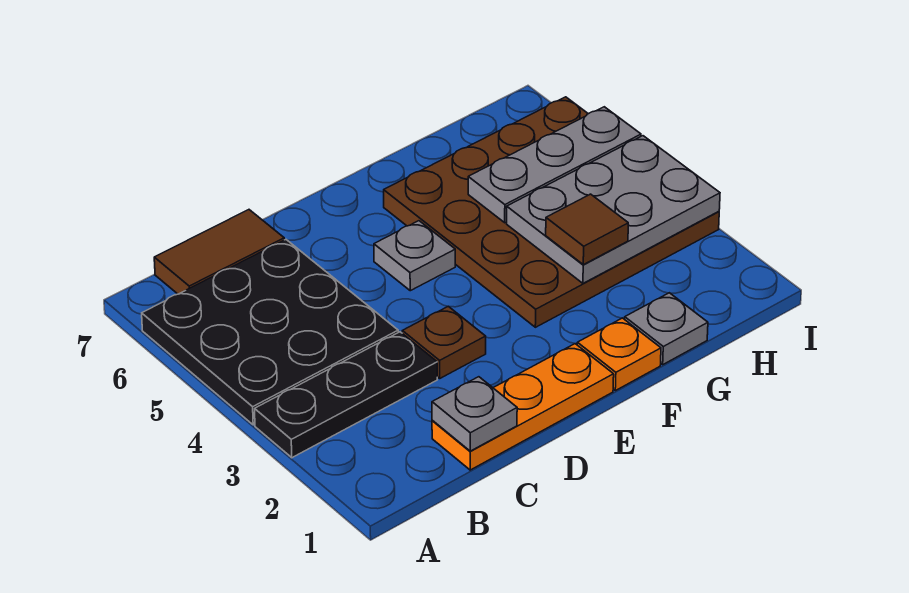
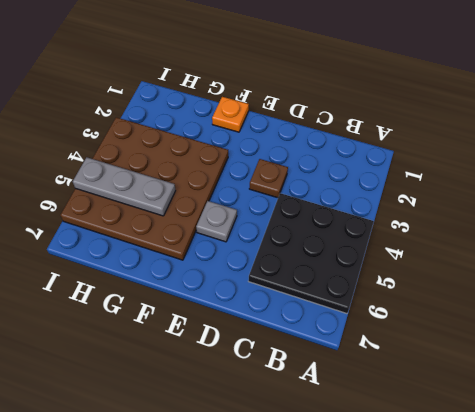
none -> black 1x3 plate [255,332,437,458]
none -> brown 1x2 tile [154,210,284,294]
none -> orange 1x3 plate [432,344,614,470]

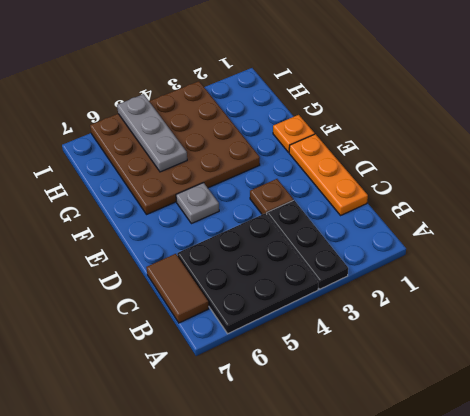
none -> grey 1x1 plate [625,293,708,364]
none -> grey 1x1 plate [432,377,517,451]
none -> grey 2x3 plate [507,136,720,283]

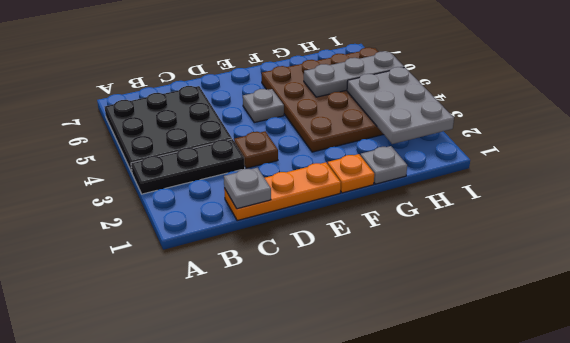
grey 2x3 plate [347,67,454,144] -> grey 2x3 plate turned to [507,136,720,283]
none -> brown 1x2 tile [154,210,284,294]
none -> brown 1x1 tile [546,194,628,265]

